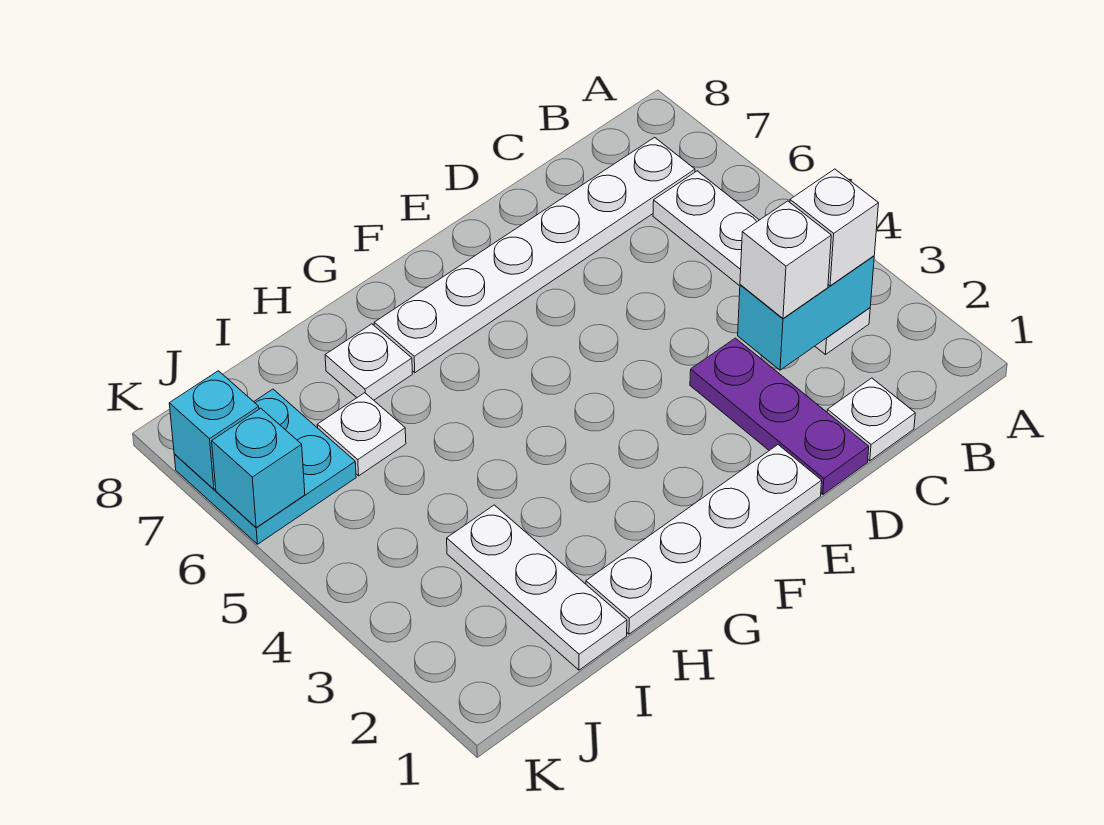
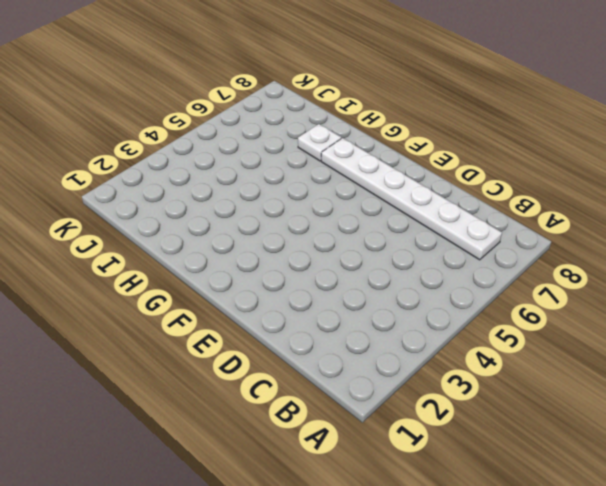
none -> white 1x4 plate [653,171,870,355]
none -> white 1x1 plate [827,378,915,461]
none -> purple 1x3 plate [690,338,869,495]

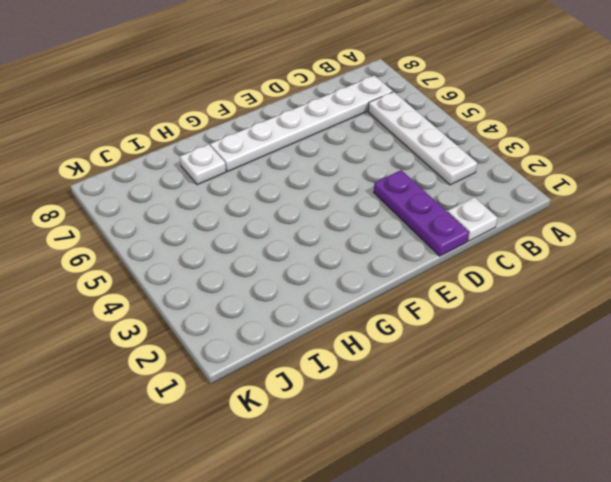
none -> white 1x4 plate [586,445,822,634]
none -> white 1x3 plate [447,505,627,670]
none -> white 1x1 plate [317,393,406,476]

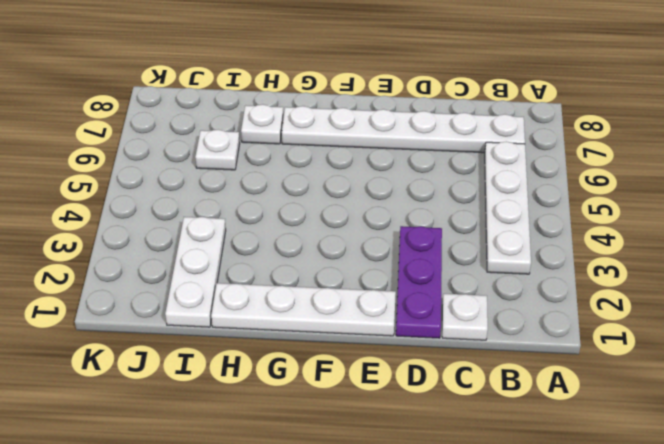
none -> cyan 2x2 plate [174,389,356,544]
none -> cyan 1x2 brick [738,256,874,370]
none -> cyan 1x1 brick [212,408,305,527]

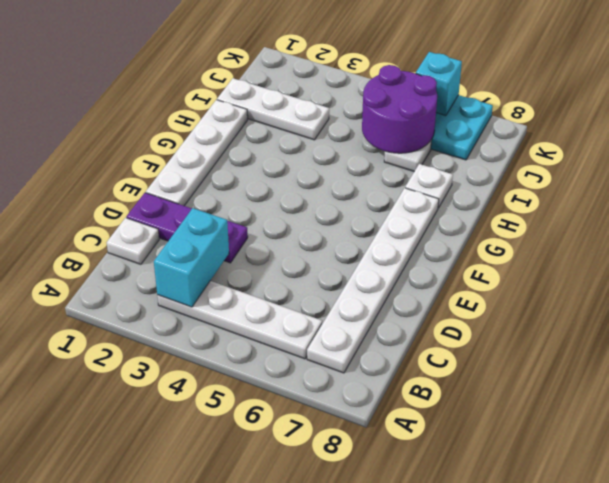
purple 2x2 round brick [362,65,437,153] -> none
none -> cyan 1x1 brick [169,371,259,489]
none -> white 1x1 brick [790,169,878,286]
none -> white 1x1 brick [740,201,831,318]

